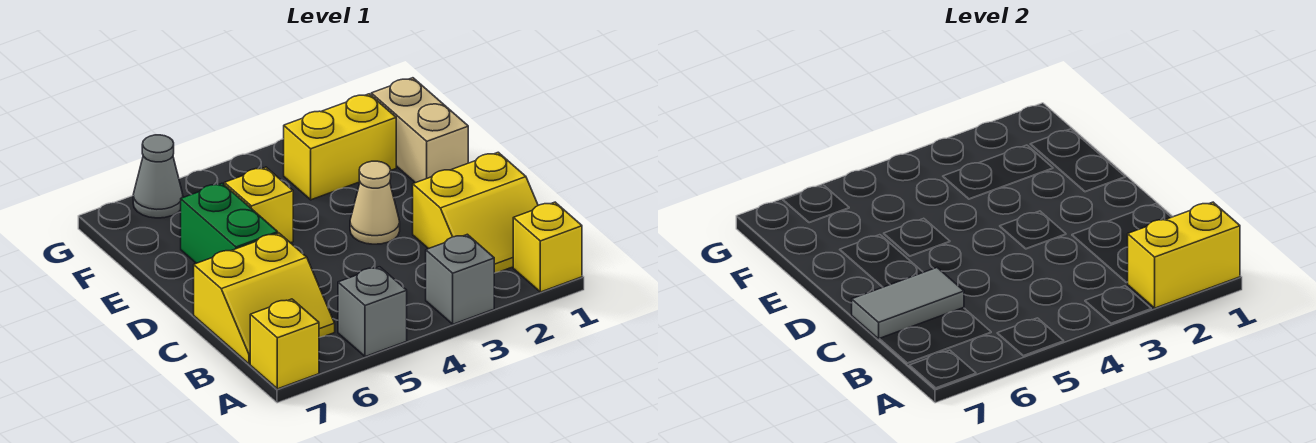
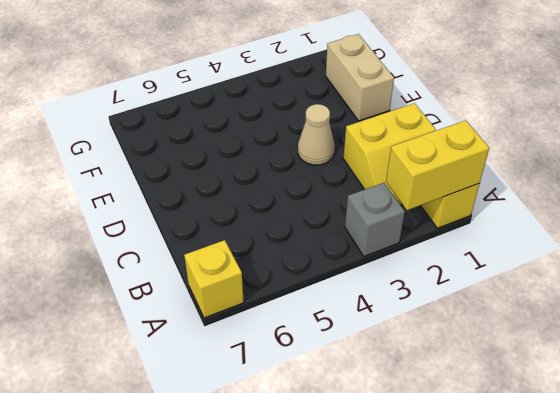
none -> grey 1x1 brick [338,267,407,357]
none -> yellow 2x2 slope [194,233,335,364]
none -> green 1x2 brick [181,183,278,263]

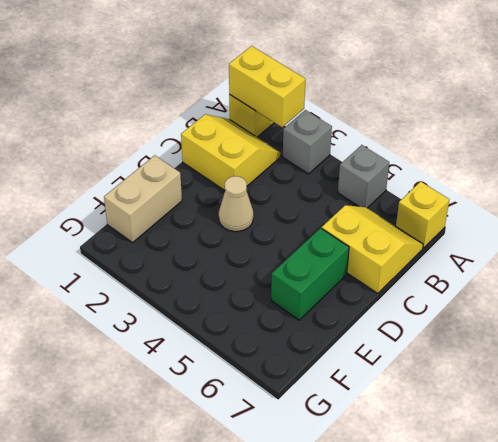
none -> yellow 1x1 brick [224,167,293,243]
none -> yellow 1x2 brick [284,94,396,200]
none -> grey 1x1 cone [133,135,183,218]

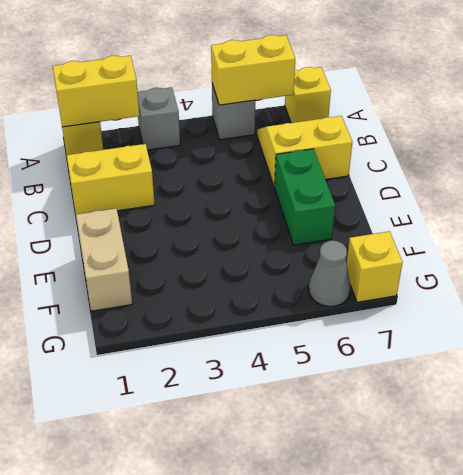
yellow 1x2 brick [211,35,295,105] -> yellow 1x2 brick moved to [284,94,396,200]
yellow 1x1 brick [346,231,403,302] -> yellow 1x1 brick moved to [224,167,293,243]
none -> tan 1x1 cone [350,161,400,244]
none -> grey 1x2 tile [852,268,964,339]

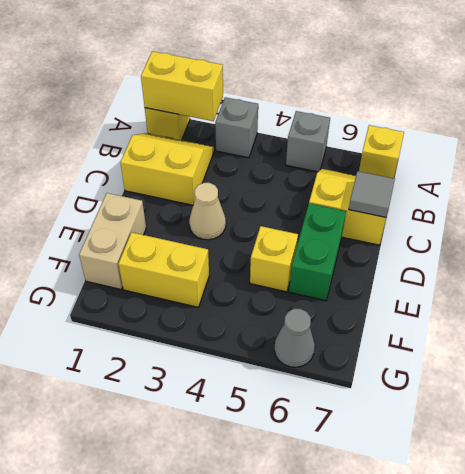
grey 1x1 tile [349,171,395,217] -> grey 1x2 tile [852,268,964,339]

